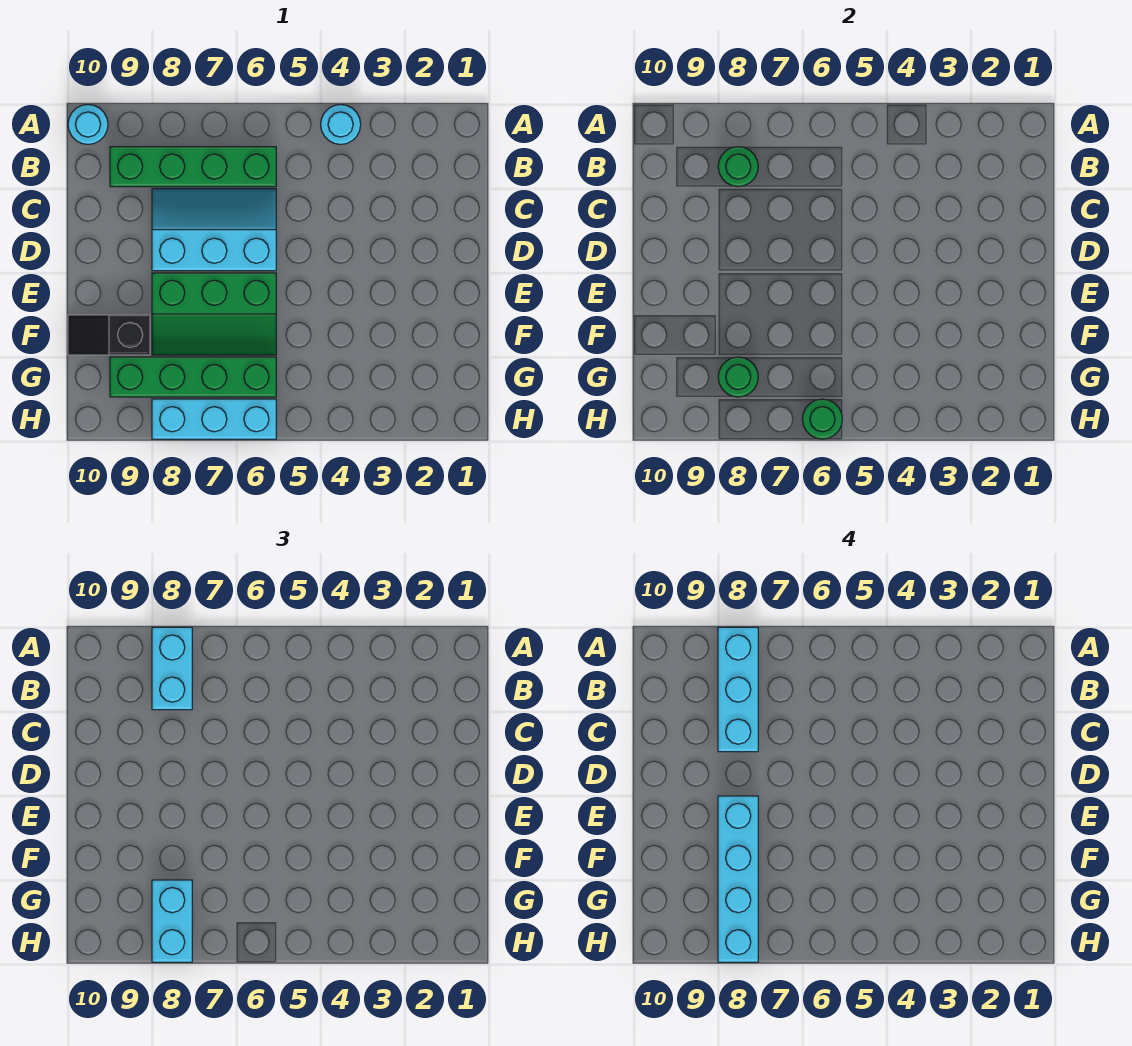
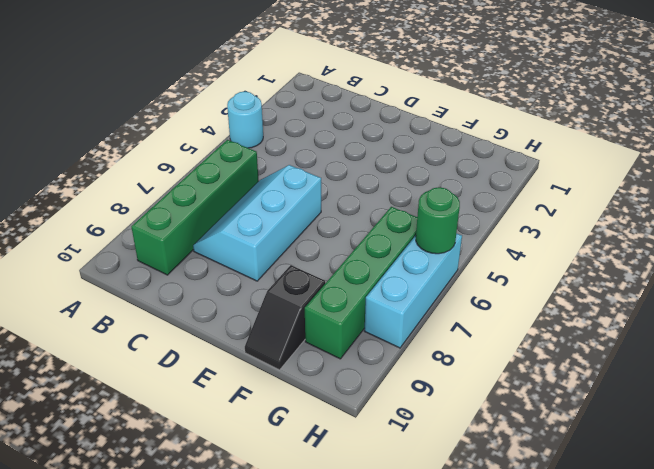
none -> cyan 1x1 round brick [68,105,108,144]
none -> green 2x3 slope [152,273,276,355]
none -> green 1x1 round brick [718,147,758,187]

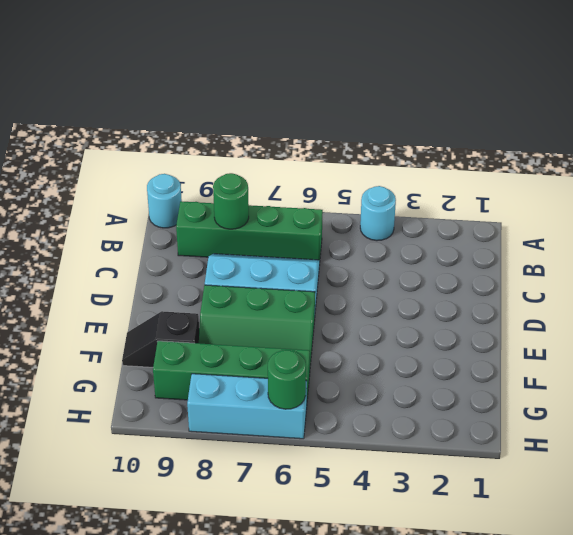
none -> green 1x1 round brick [718,357,758,397]
none -> cyan 1x2 brick [152,627,192,710]
none -> cyan 1x2 brick [152,880,192,962]

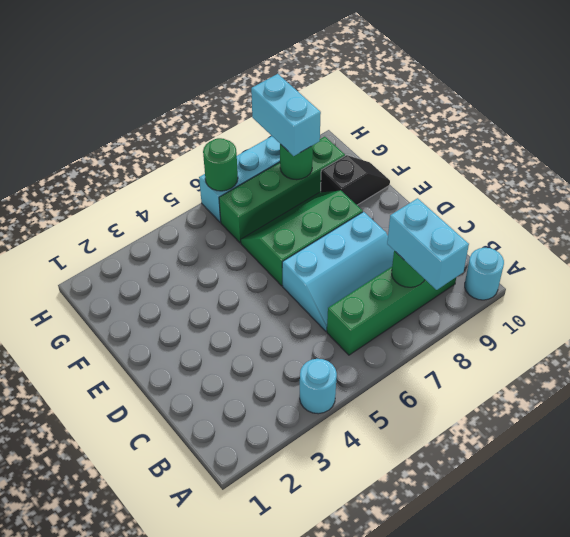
none -> cyan 1x3 brick [718,627,758,752]
none -> cyan 1x4 brick [718,796,758,962]

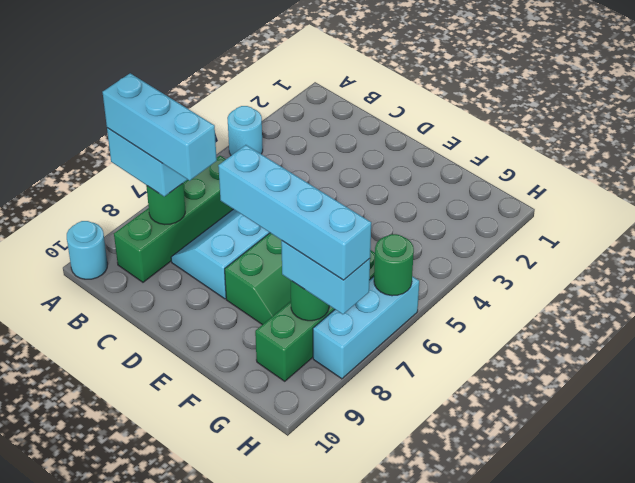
none -> black 1x2 slope [68,315,150,355]

